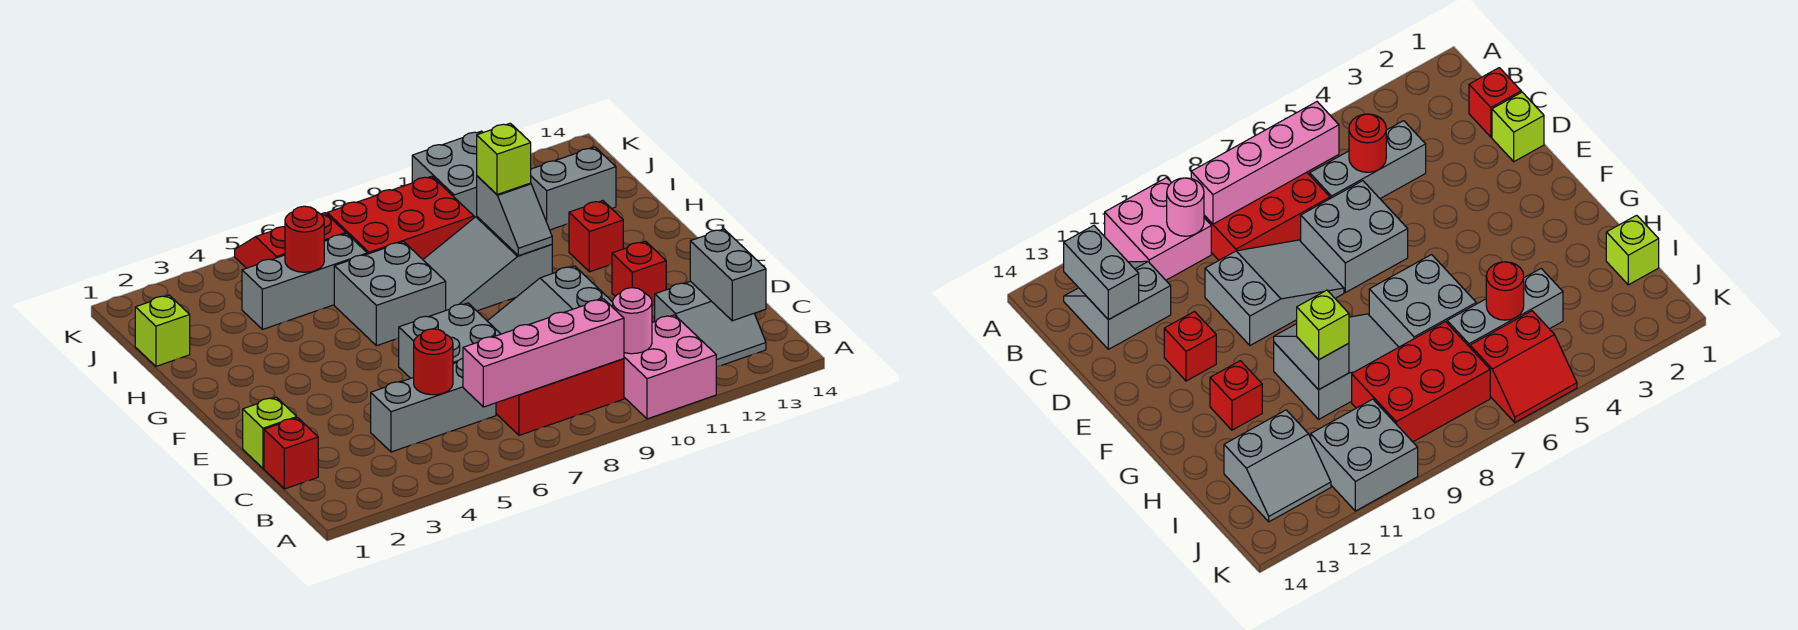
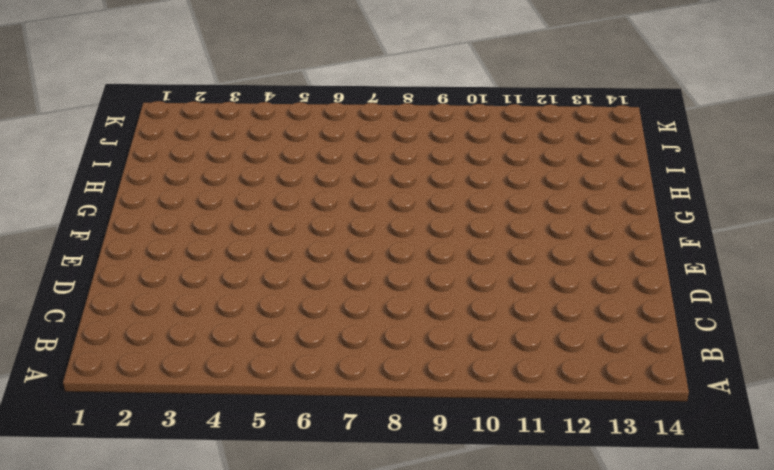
none -> pink 2x2 brick [624,315,716,419]
none -> red 2x3 brick [496,359,624,435]
none -> grey 2x2 slope [655,281,766,367]

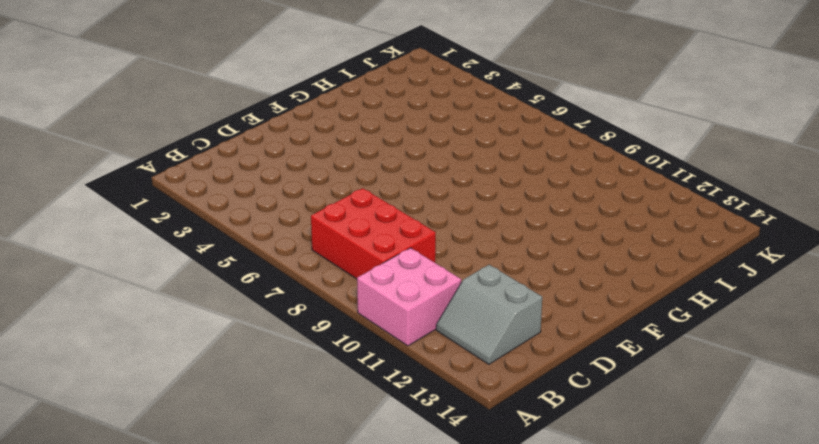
none -> red 1x1 brick [264,418,318,489]
none -> grey 1x3 brick [371,358,496,452]
none -> lime 1x1 brick [243,397,297,468]

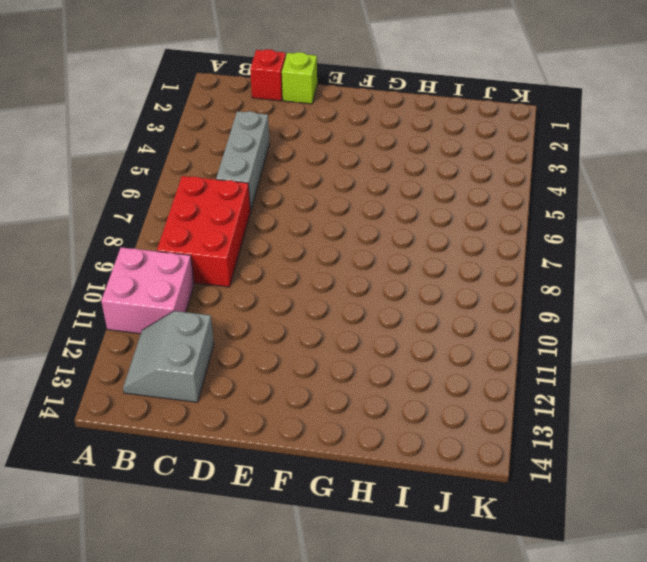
none -> grey 2x2 brick [399,303,500,378]
none -> grey 2x3 slope [488,266,613,334]
none -> red 1x1 brick [612,241,666,306]

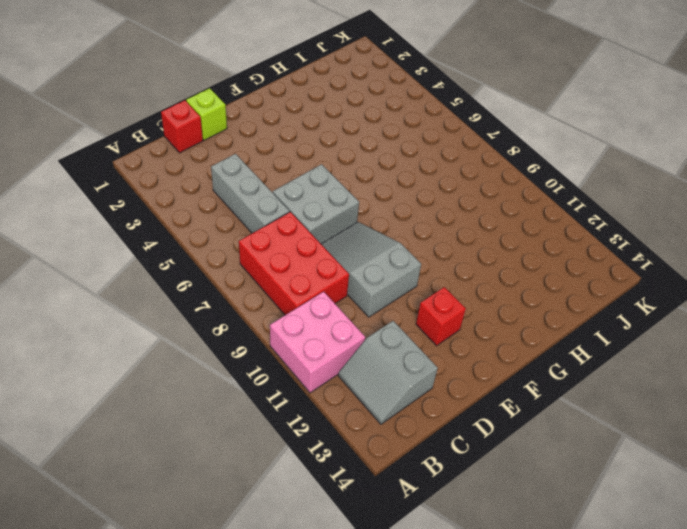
none -> grey 2x2 brick [334,242,446,346]
none -> grey 2x3 slope [423,216,552,311]
none -> red 1x1 brick [569,201,623,272]

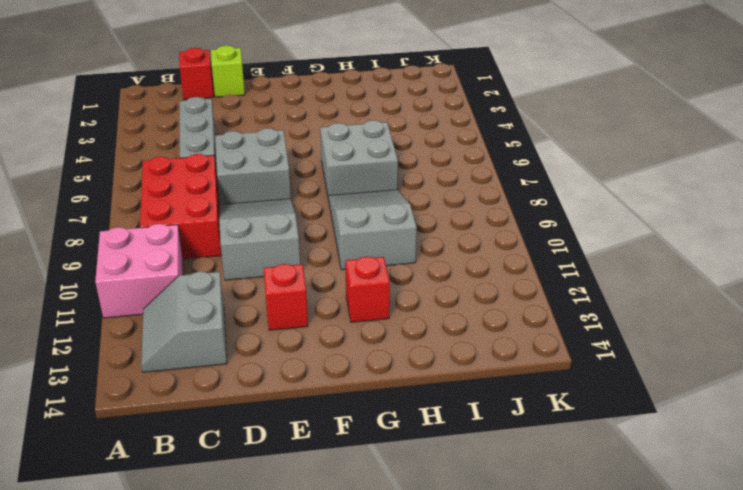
none -> lime 1x1 brick [135,295,190,366]
none -> grey 1x3 brick [242,234,367,330]
none -> red 2x3 brick [327,176,474,259]

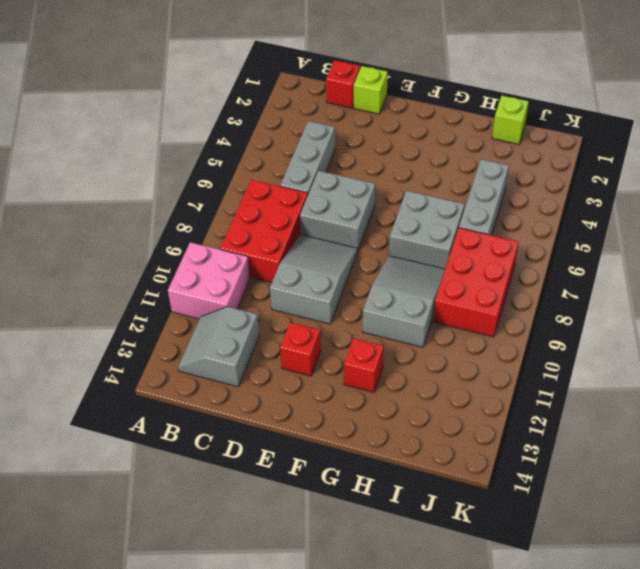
none -> grey 2x2 slope [531,147,616,230]
none -> red 2x2 slope [235,213,346,268]
none -> grey 2x2 brick [412,131,483,218]

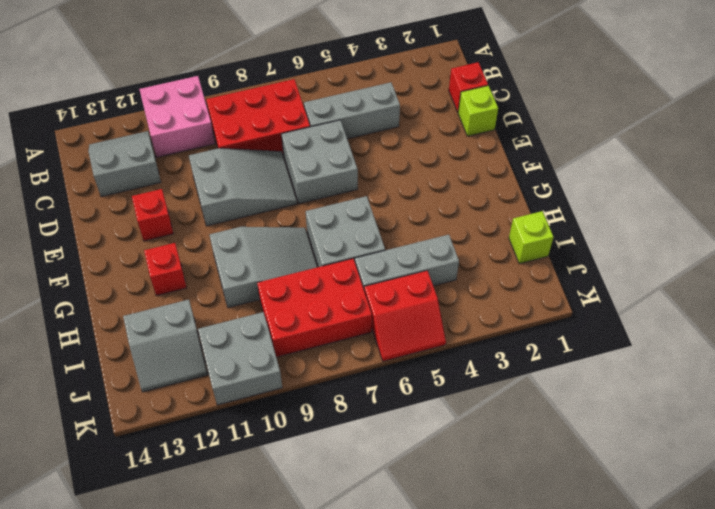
none -> pink 1x4 brick [463,299,624,407]
none -> pink 1x1 round brick [613,288,652,354]
none -> grey 1x2 brick [690,229,766,321]

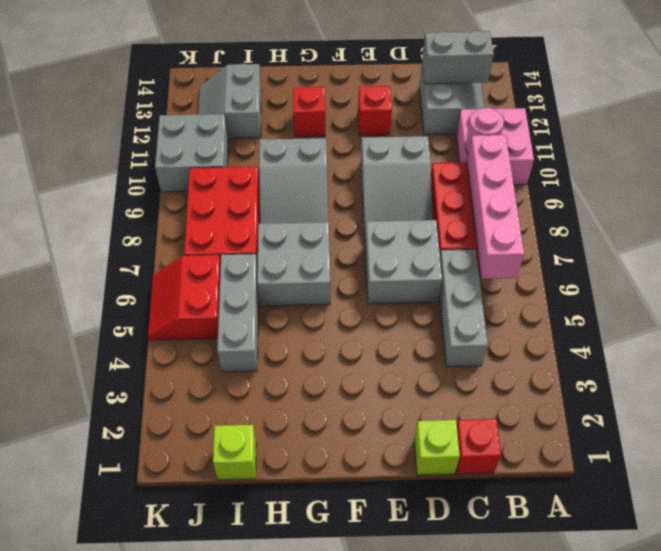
none -> red 1x1 round brick [414,329,453,395]
none -> grey 1x2 slope [477,176,552,256]
none -> red 1x1 round brick [285,206,324,272]

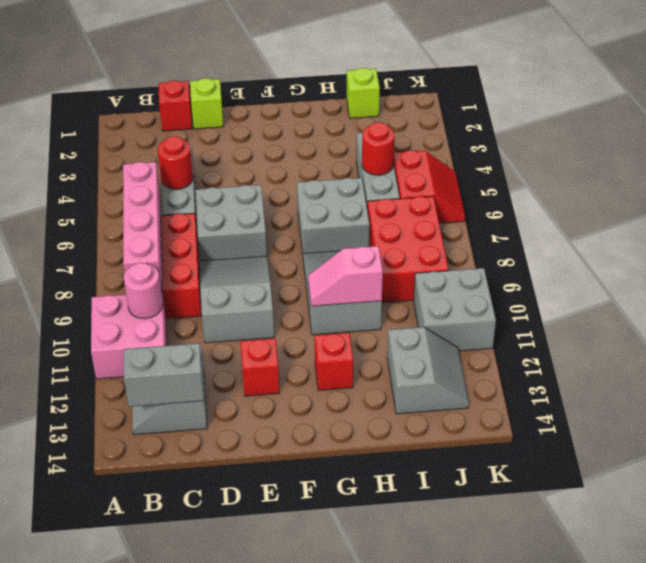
pink 1x2 slope [308,246,383,306] -> grey 1x2 slope [477,176,552,256]
none -> lime 1x1 brick [477,123,531,194]

